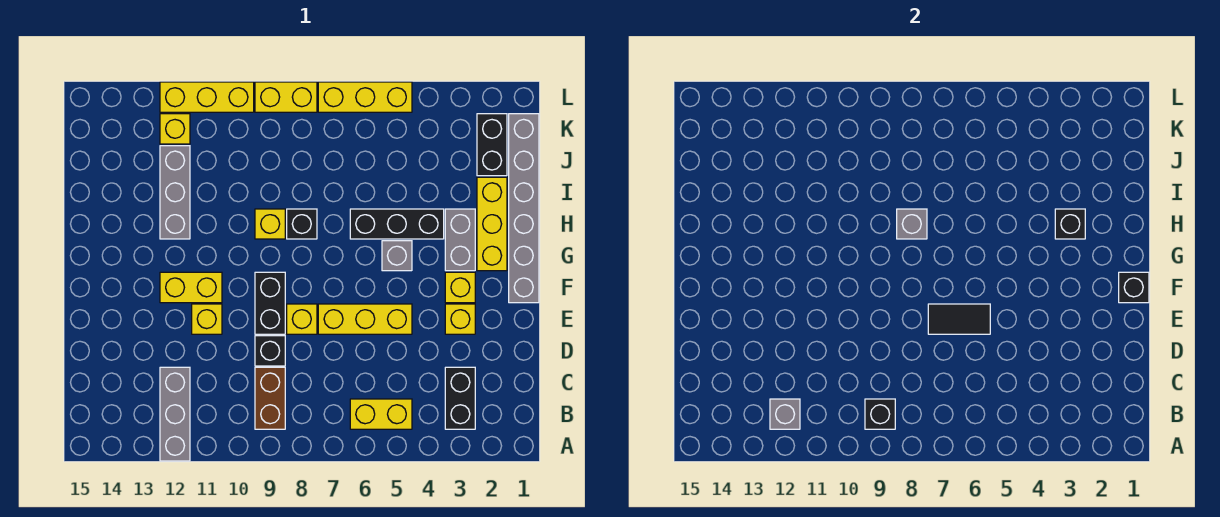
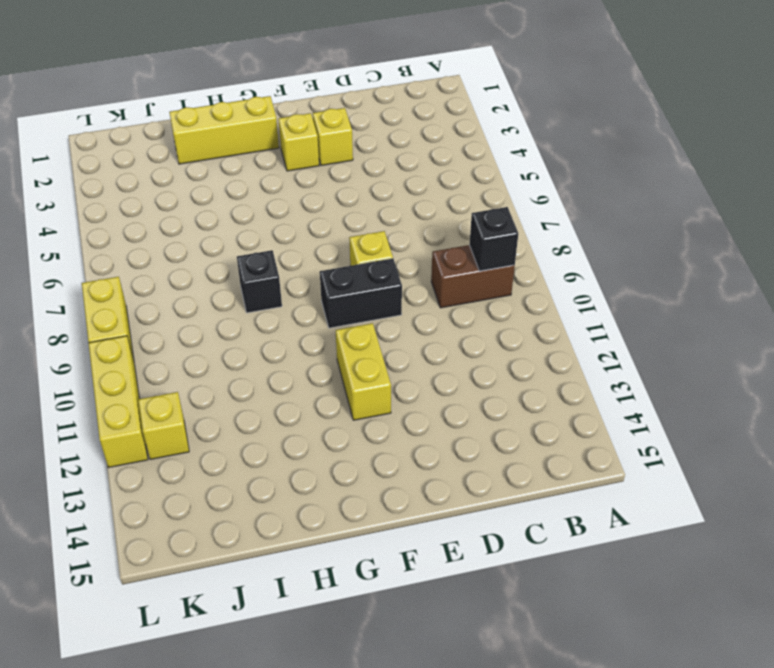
none -> grey 1x3 brick [160,367,190,461]
none -> black 1x2 brick [445,367,475,429]
none -> yellow 1x2 brick [350,399,412,429]
none -> black 1x1 brick [255,336,285,366]

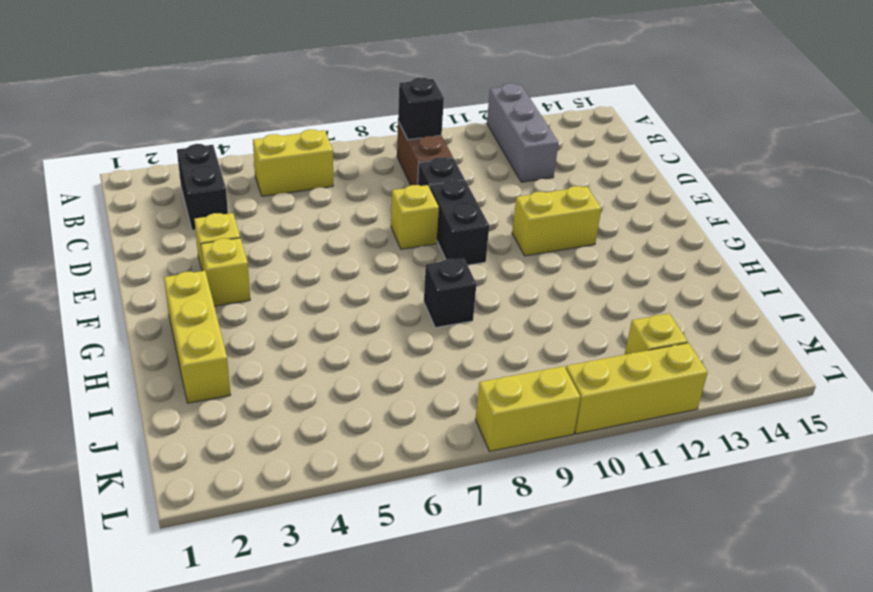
none -> yellow 1x3 brick [318,304,412,334]
none -> yellow 1x1 brick [192,304,222,334]
none -> grey 1x6 brick [509,114,539,303]
none -> grey 1x2 brick [445,209,475,271]

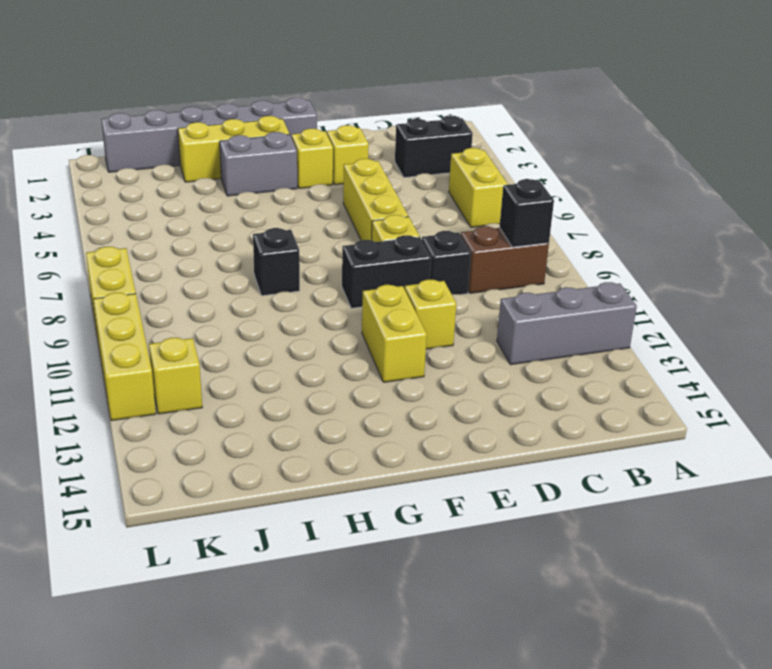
none -> grey 1x1 brick [382,241,412,271]
none -> black 1x3 brick [350,209,444,239]
none -> yellow 1x1 brick [255,209,285,239]
none -> grey 1x3 brick [160,146,190,239]

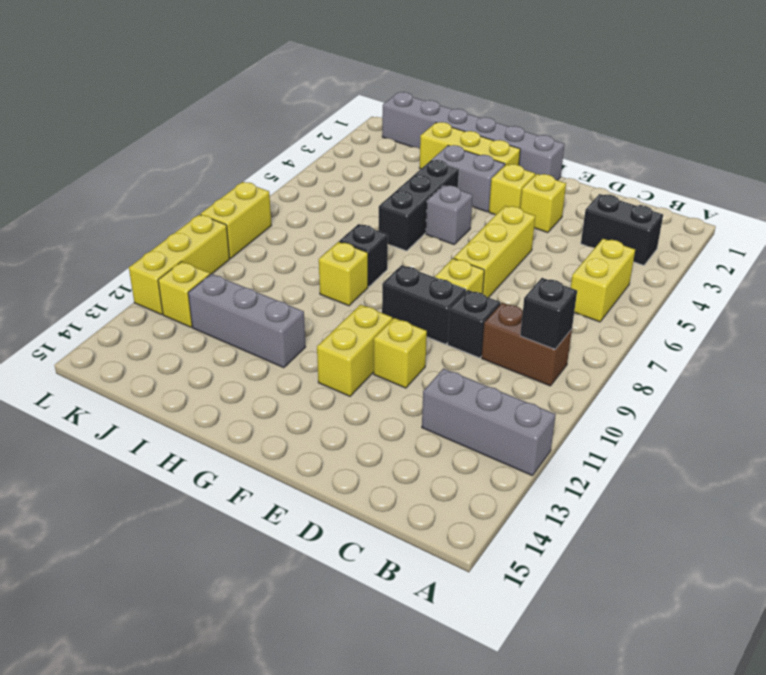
none -> black 1x2 brick [477,114,507,176]
none -> yellow 1x3 brick [318,82,412,112]
none -> grey 1x1 brick [770,399,800,429]
none -> black 1x2 tile [928,304,990,334]

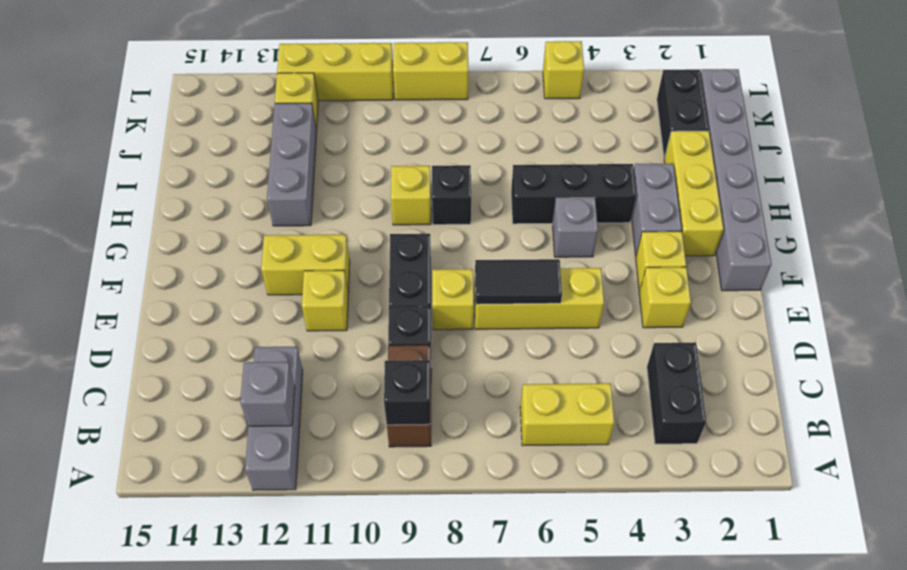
yellow 1x1 brick [543,41,584,99] -> yellow 1x3 brick [318,82,412,112]
none -> black 1x1 brick [1119,272,1149,303]
none -> black 1x1 brick [1055,209,1085,239]
none -> grey 1x1 brick [897,209,927,239]

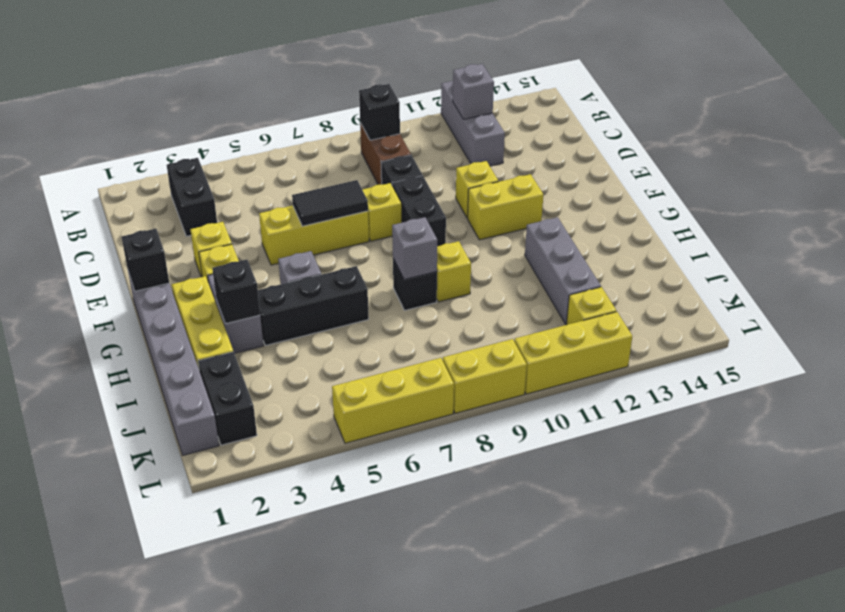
none -> yellow 1x2 brick [350,399,412,429]

